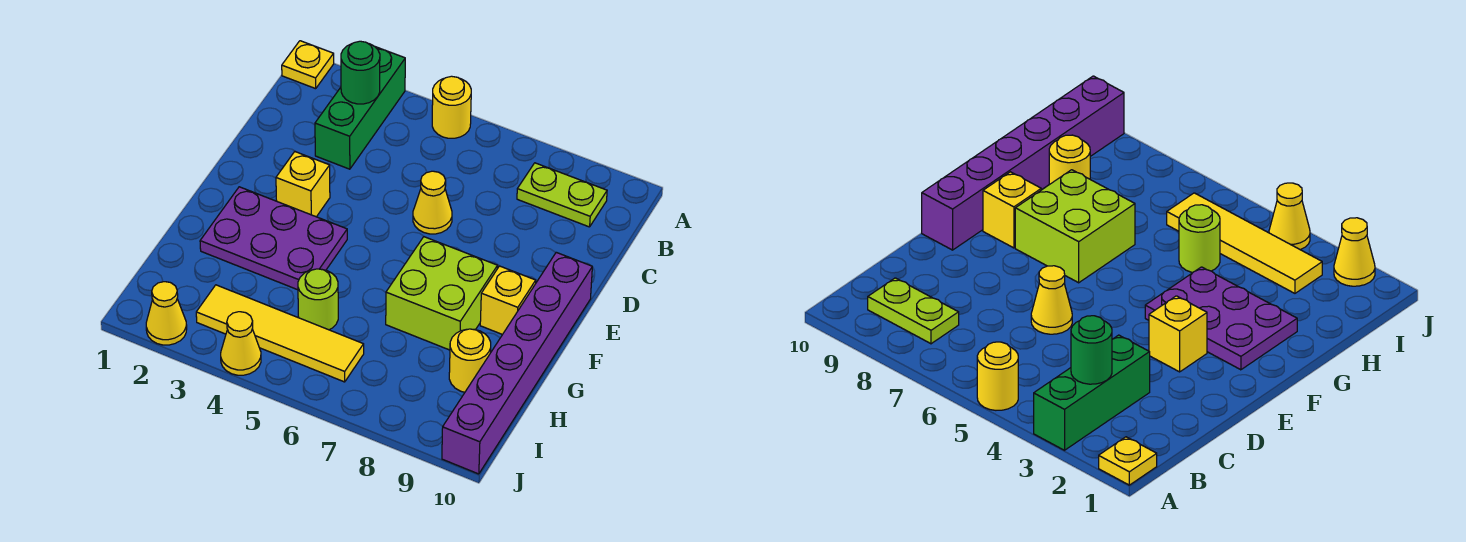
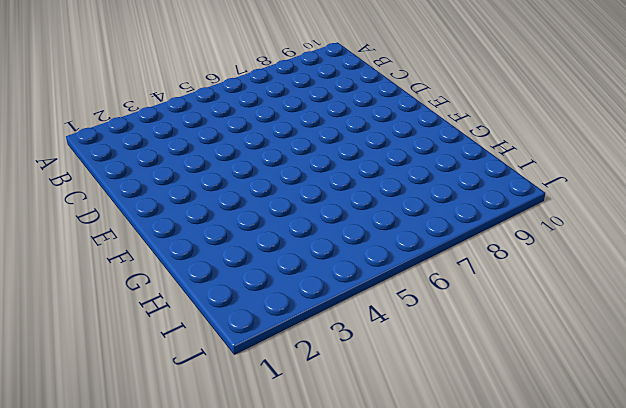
none -> yellow 1x1 plate [282,41,334,89]
none -> green 1x3 brick [315,47,405,169]
none -> yellow 1x1 round brick [432,76,471,138]

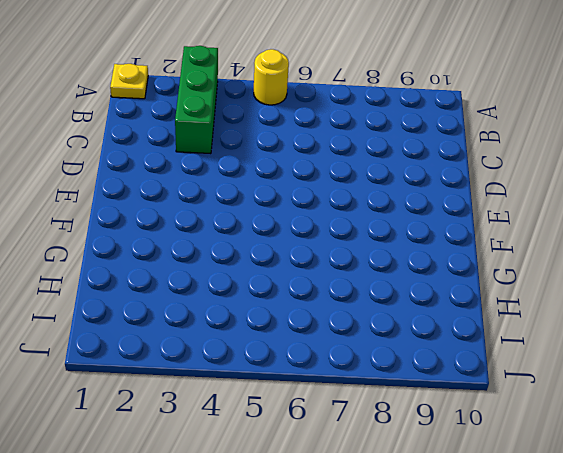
none -> lime 1x2 plate [517,163,607,227]
none -> yellow 1x1 cone [413,171,452,234]
none -> yellow 1x1 brick [276,152,330,217]

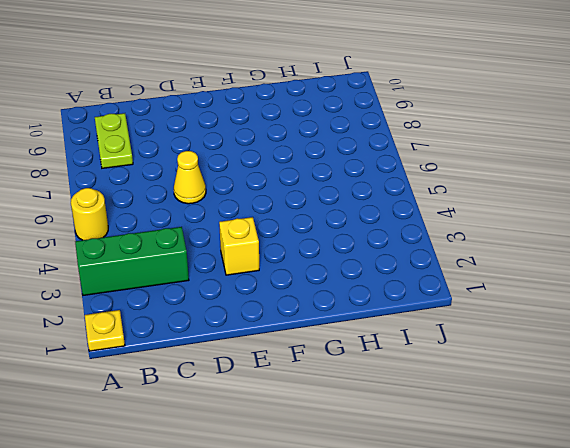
none -> purple 1x6 brick [442,252,592,474]
none -> purple 2x3 plate [200,187,347,290]
none -> lime 2x2 brick [386,237,498,350]

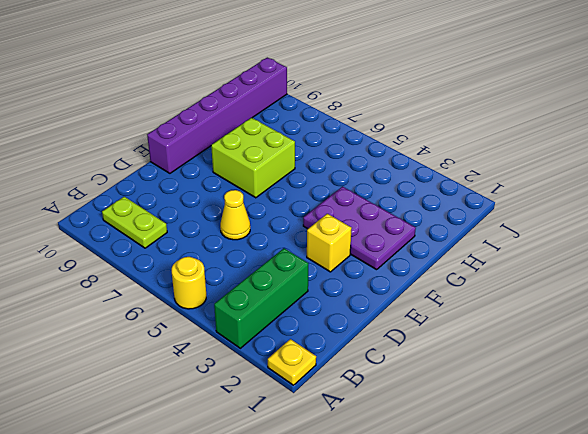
none -> yellow 1x1 brick [480,266,536,334]
none -> lime 1x1 round brick [298,269,338,330]
none -> yellow 1x1 round brick [449,329,491,392]

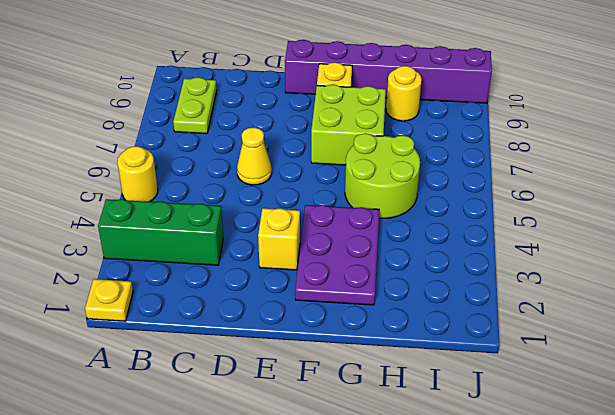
lime 2x2 round brick [345,133,420,218] -> lime 1x1 round brick [298,269,338,330]
none -> yellow 1x4 tile [196,285,364,382]
none -> yellow 1x1 cone [146,282,187,345]
none -> yellow 1x1 cone [221,312,261,375]

